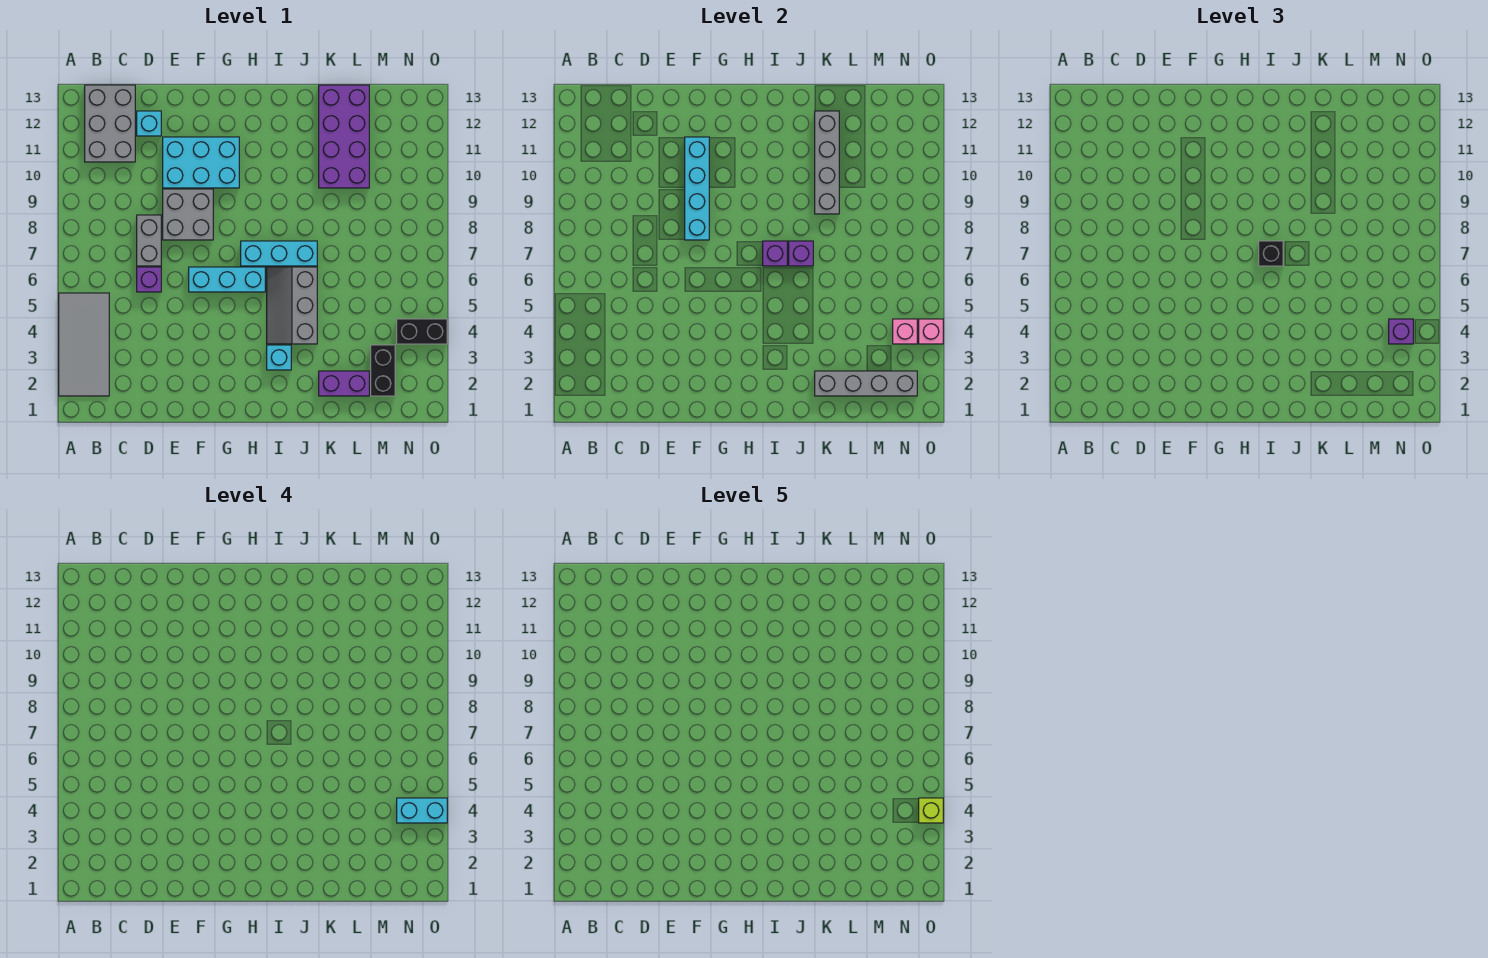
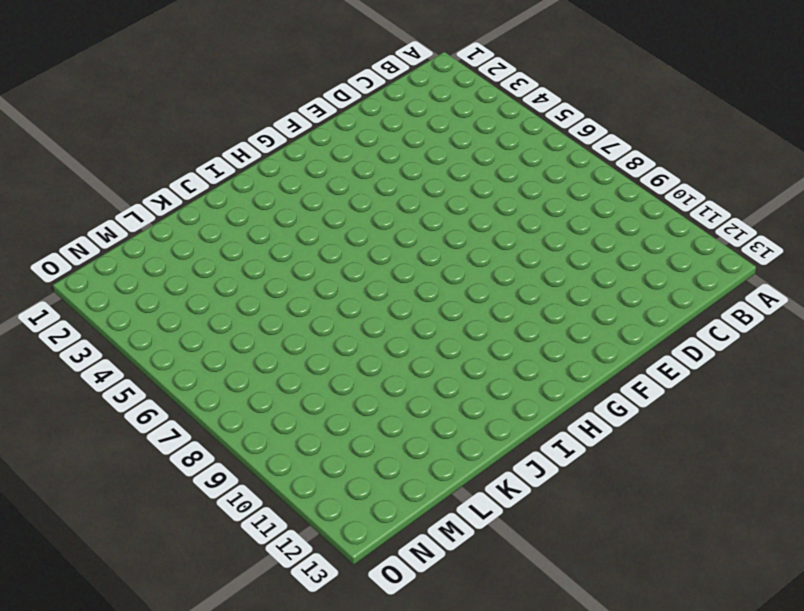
none -> grey 2x4 tile [59,293,109,396]
none -> grey 2x3 brick [85,85,135,162]
none -> purple 1x1 brick [137,267,161,292]

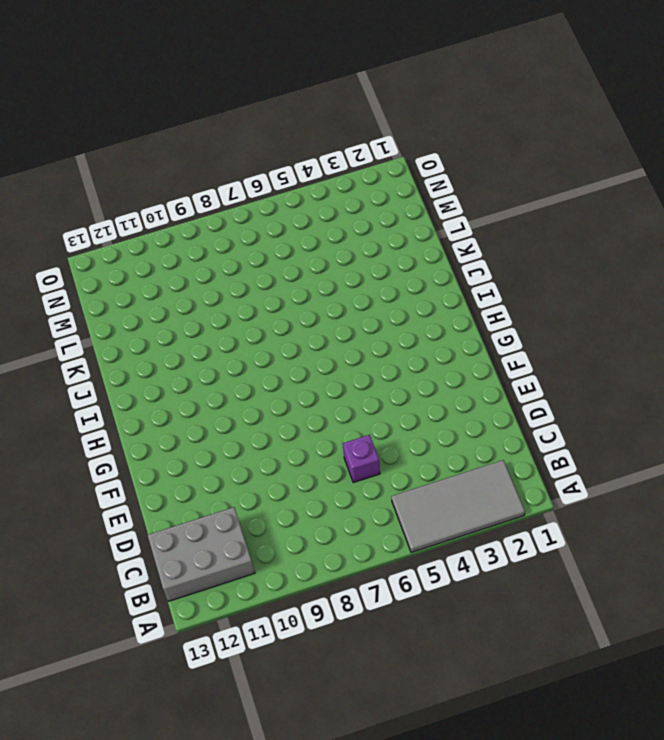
none -> grey 1x2 brick [137,215,161,266]
none -> cyan 1x1 brick [137,111,161,136]
none -> grey 2x2 brick [163,189,213,240]

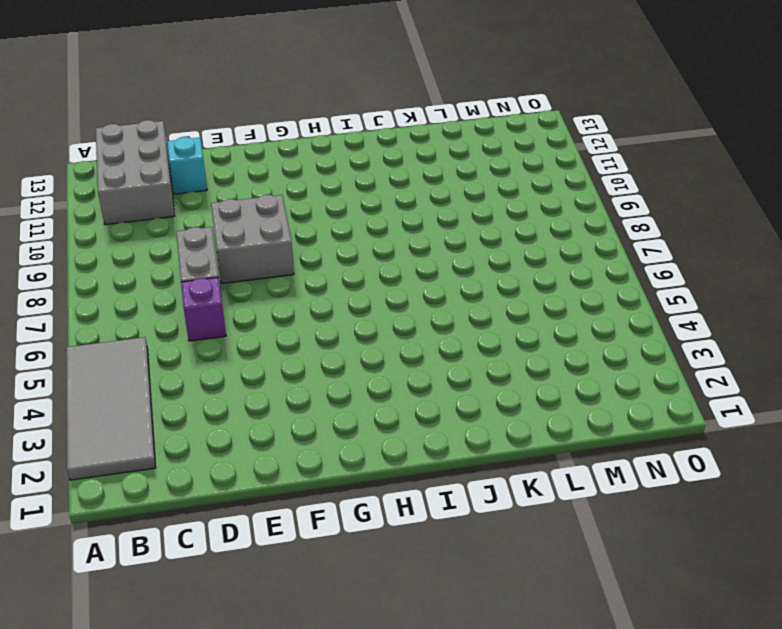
none -> cyan 2x3 brick [163,137,239,188]
none -> cyan 1x3 brick [189,267,265,292]
none -> cyan 1x3 brick [241,241,317,266]

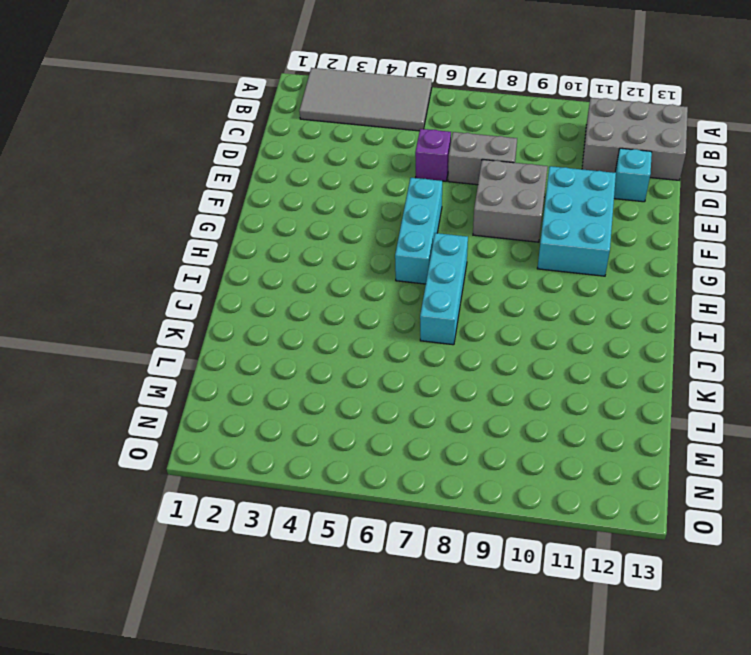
none -> cyan 1x1 brick [267,345,291,370]
none -> grey 2x3 slope [267,267,317,344]
none -> purple 1x2 brick [319,371,369,396]

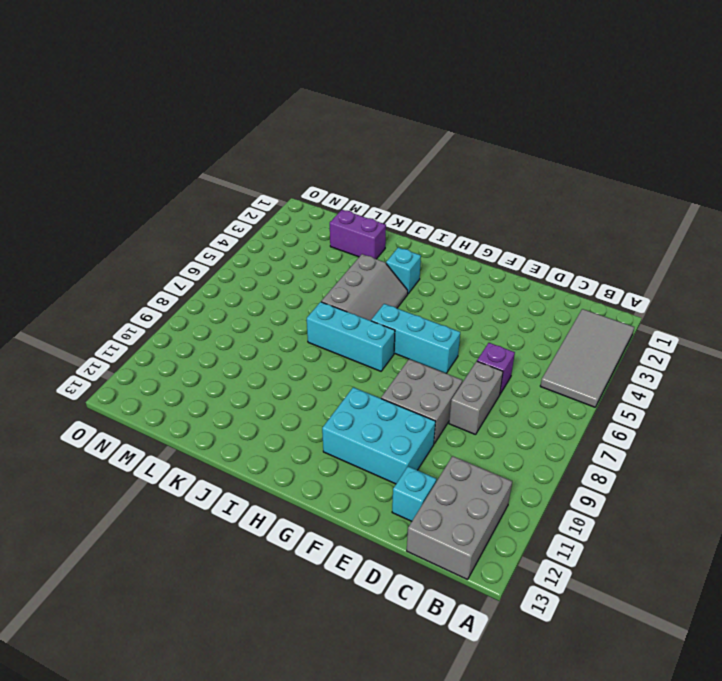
none -> purple 2x4 brick [319,85,369,188]
none -> black 1x2 brick [371,345,395,396]
none -> black 1x2 brick [397,319,447,344]

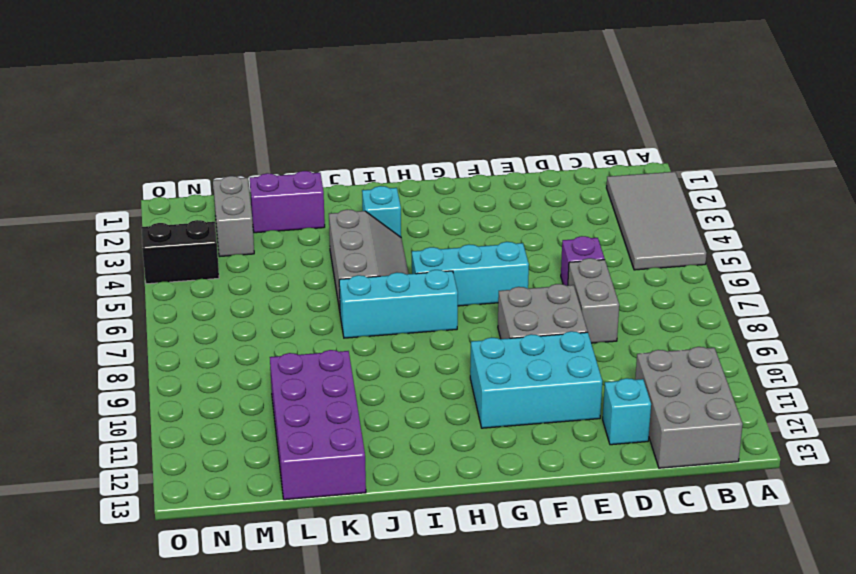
grey 1x2 brick [213,176,254,257] -> black 1x2 brick [371,345,395,396]
none -> cyan 1x4 brick [685,137,709,240]
none -> purple 1x1 brick [763,241,787,266]
none -> purple 1x1 brick [789,241,813,266]

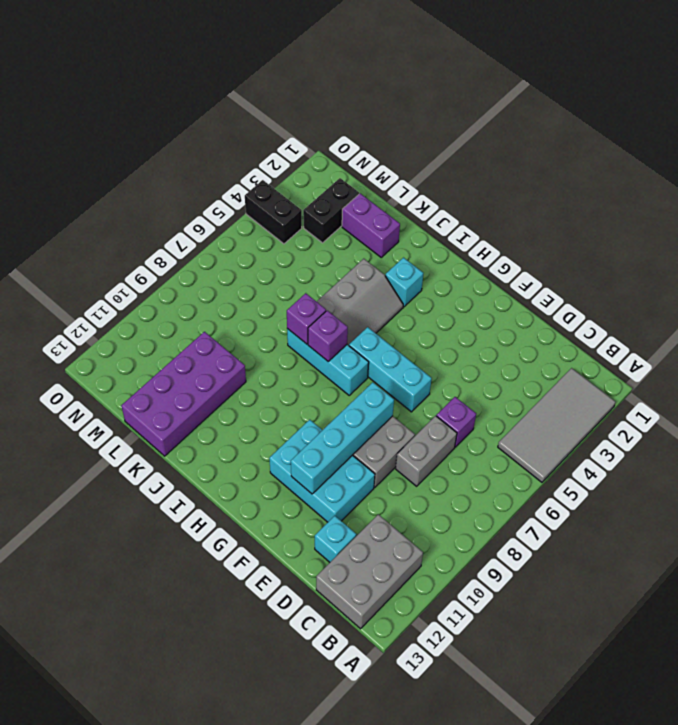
none -> grey 1x4 brick [815,371,917,396]
none -> grey 1x4 brick [815,111,839,214]
none -> pink 1x1 brick [893,319,917,344]

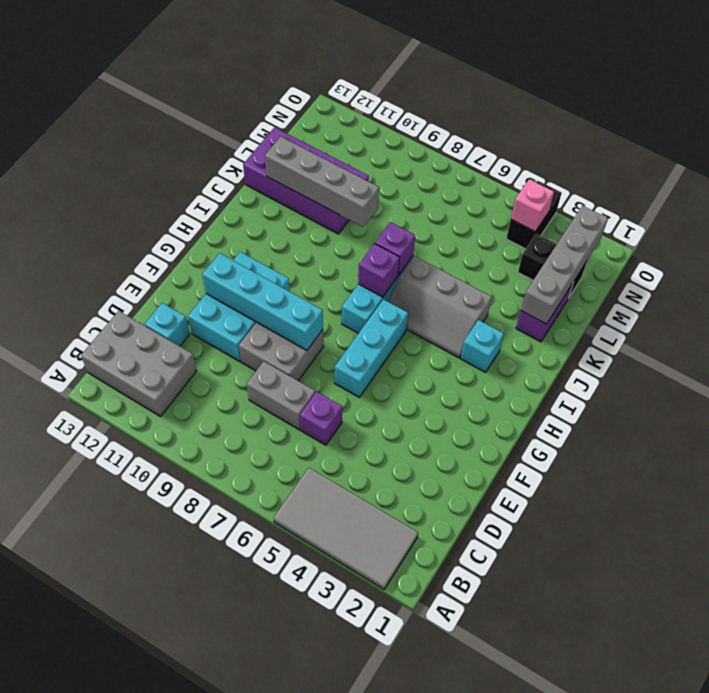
none -> pink 1x1 brick [919,319,943,344]
none -> black 1x1 brick [1259,241,1283,266]
none -> purple 1x1 brick [1389,319,1413,344]

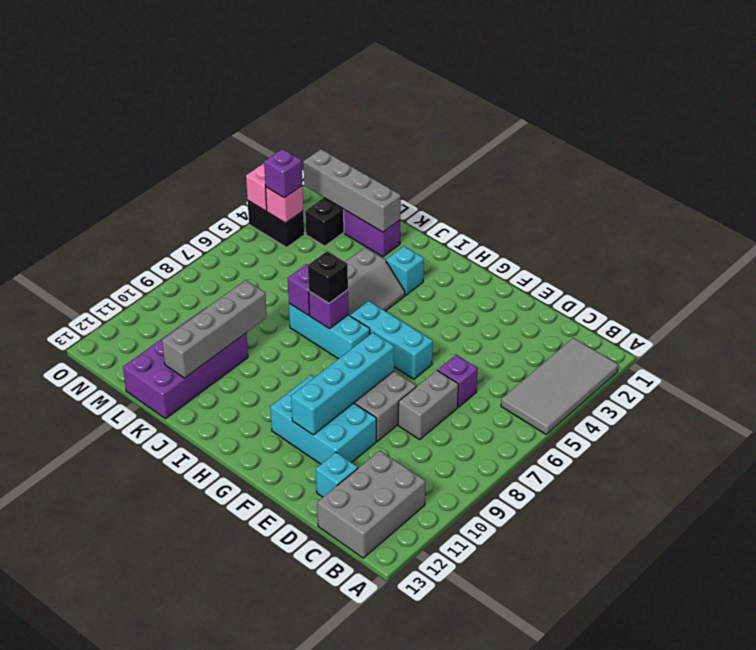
none -> cyan 1x2 brick [397,798,447,823]
none -> lime 1x1 brick [919,798,943,823]

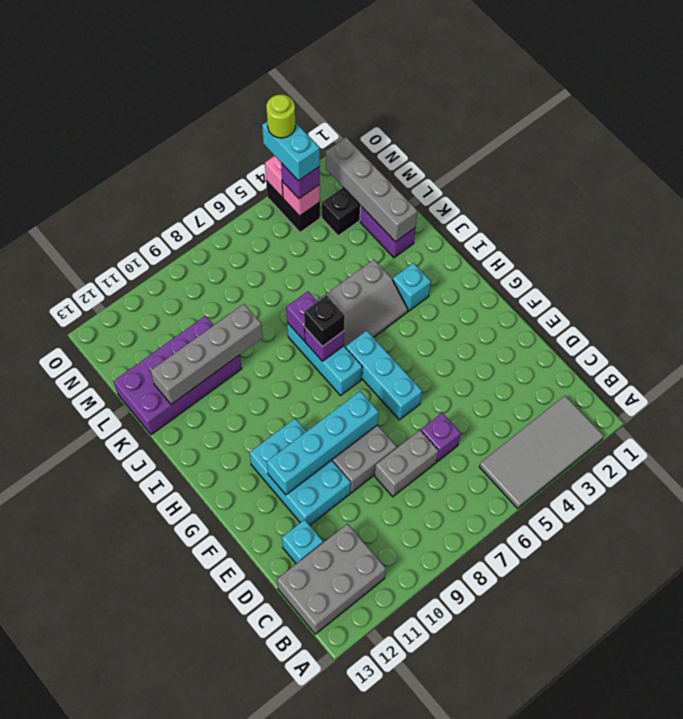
lime 1x1 round brick [266,94,295,138] -> lime 1x1 brick [919,798,943,823]

